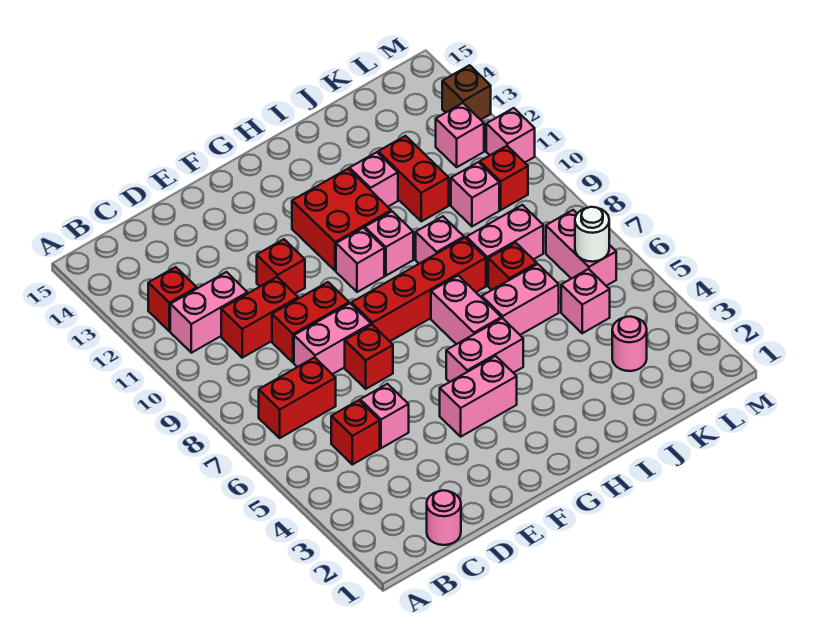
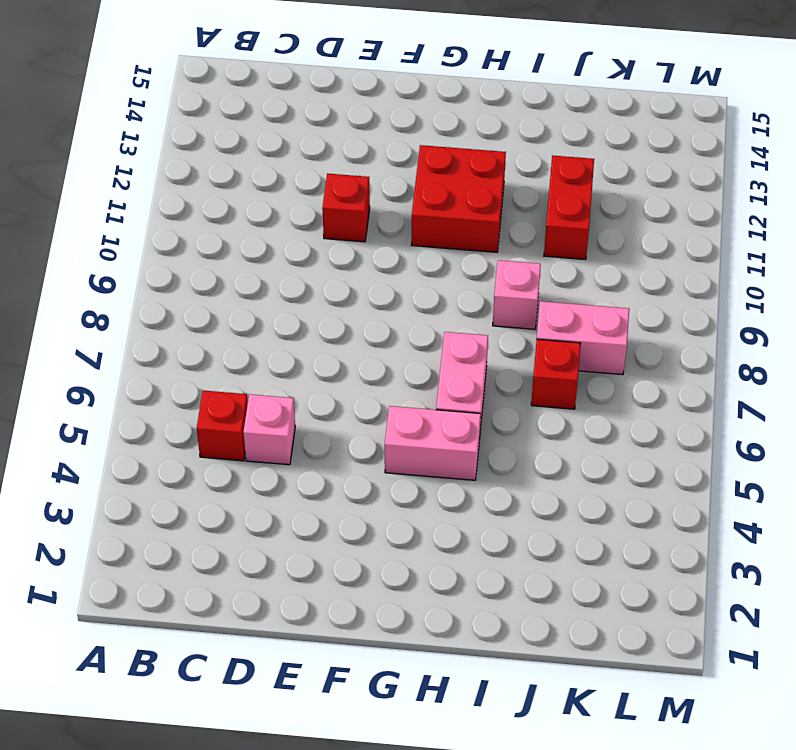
none -> red 1x2 brick [259,357,336,438]
none -> pink 1x2 brick [170,272,248,353]
none -> red 1x1 brick [148,267,197,331]
none -> pink 1x1 round brick [427,490,461,545]

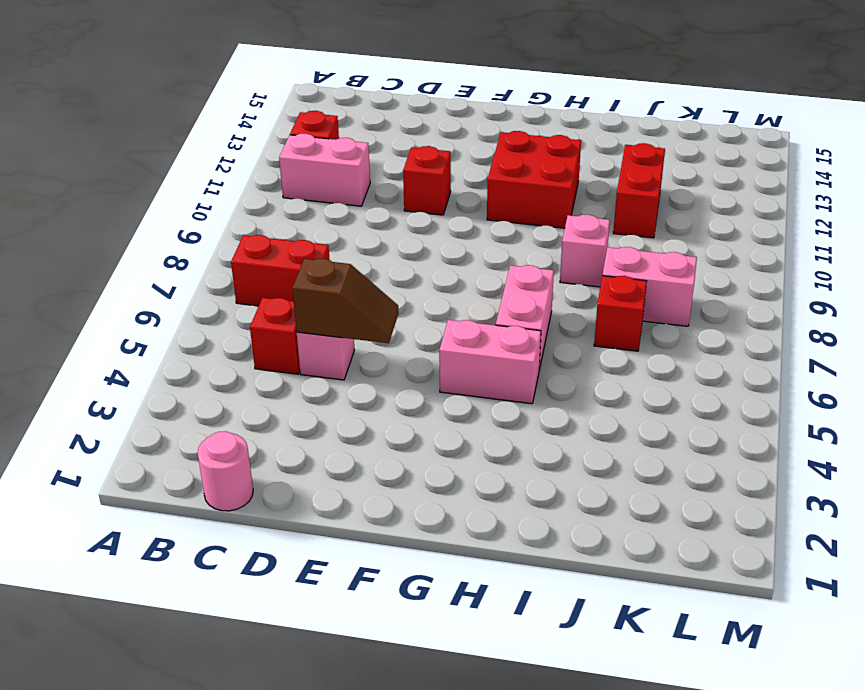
brown 1x2 slope [292,258,399,343] -> none
none -> red 1x2 brick [221,277,298,358]
none -> pink 1x2 brick [294,303,371,374]
none -> red 1x2 brick [272,282,349,363]
none -> red 1x1 brick [345,325,393,389]

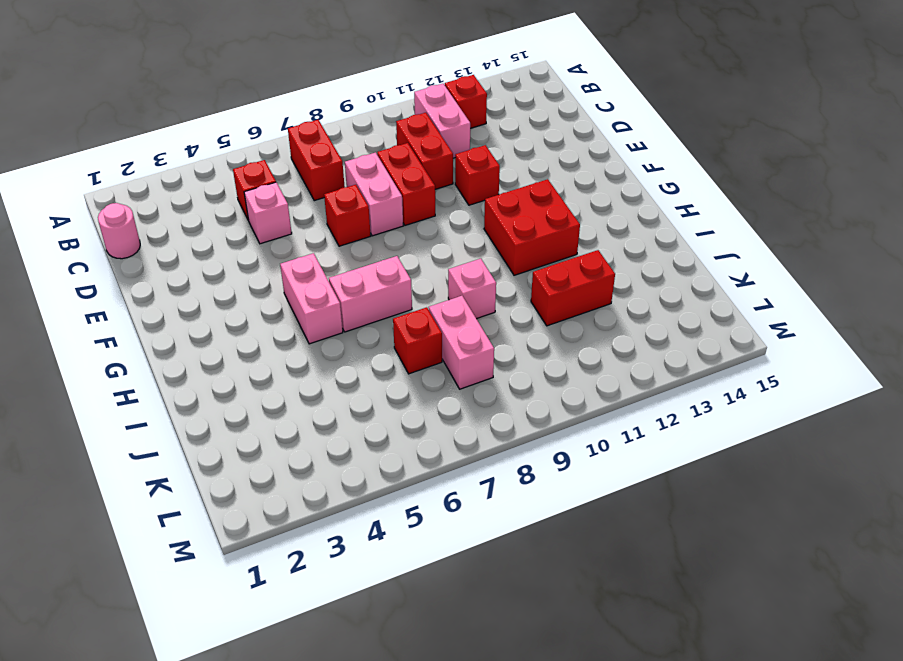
none -> pink 1x2 brick [440,356,517,437]
none -> red 1x4 brick [351,238,486,341]
none -> pink 1x1 brick [336,228,384,292]
none -> pink 1x1 brick [365,211,413,276]

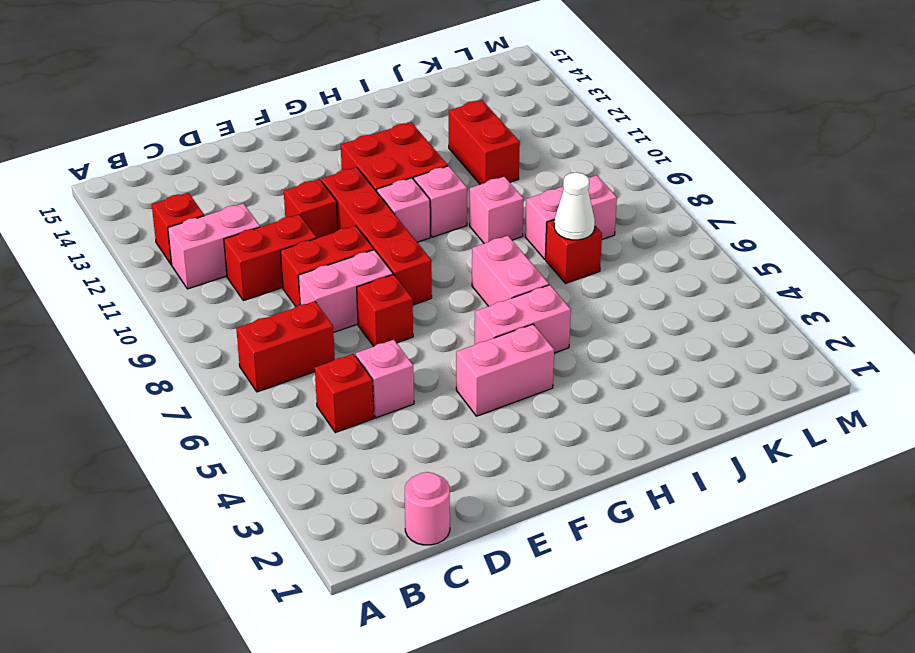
red 1x4 brick [321,167,432,305] -> red 1x4 brick turned to [351,238,486,341]
white 1x1 cone [554,173,595,240] -> none
none -> pink 1x2 brick [482,264,559,335]
none -> pink 1x1 brick [350,152,398,207]
none -> pink 1x1 round brick [612,316,647,371]
none -> pink 1x1 brick [561,269,610,333]

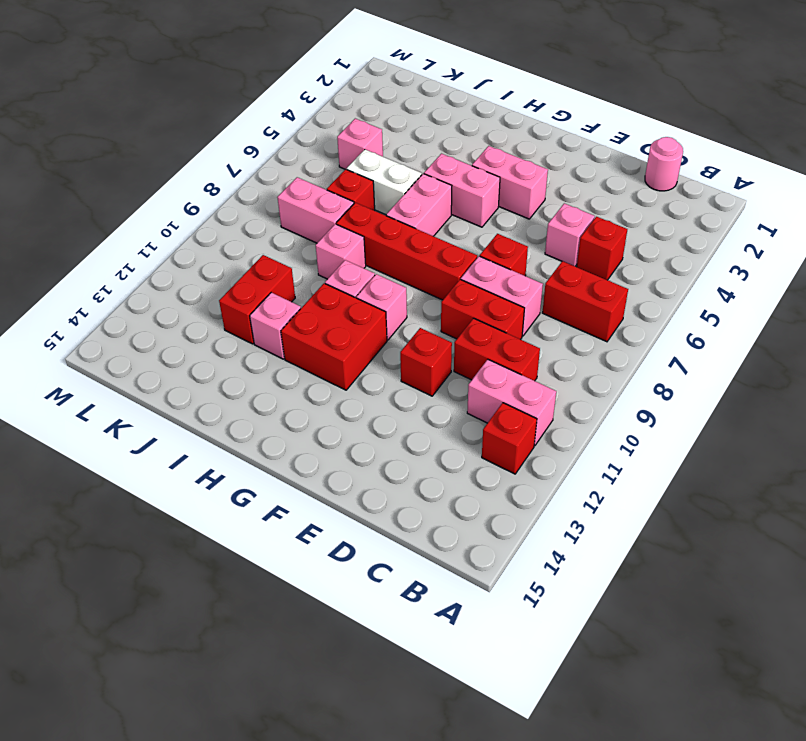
white 1x2 brick [347,150,422,215] -> pink 1x2 brick [482,264,559,335]
none -> pink 1x1 round brick [612,316,647,371]
none -> pink 1x1 brick [451,162,499,226]
none -> pink 1x2 brick [546,210,616,286]
none -> red 1x1 brick [480,146,528,210]

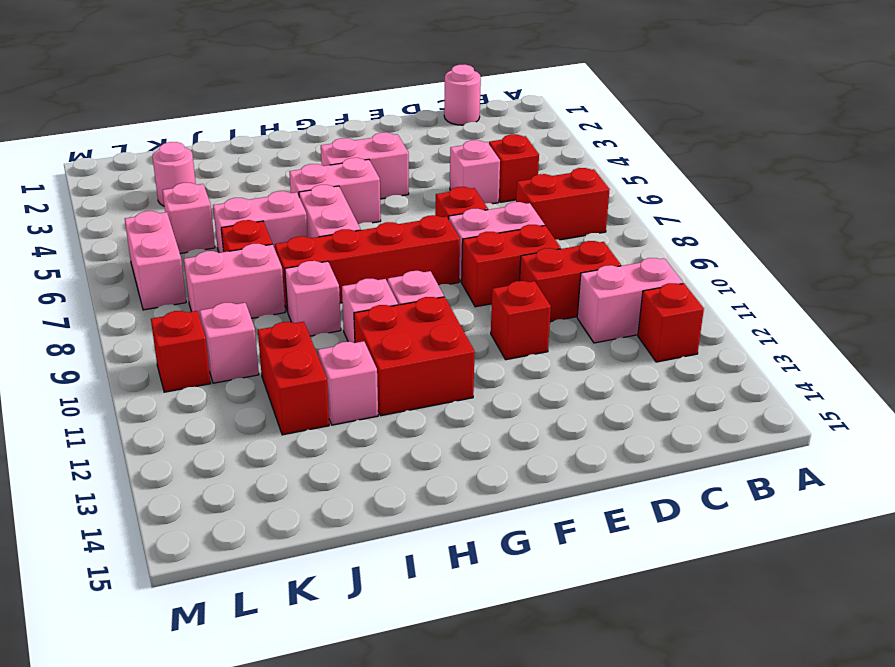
none -> pink 1x1 brick [436,103,484,167]
none -> pink 1x1 brick [486,108,535,162]
none -> brown 1x1 brick [442,65,491,120]
none -> white 1x1 round brick [575,207,609,262]

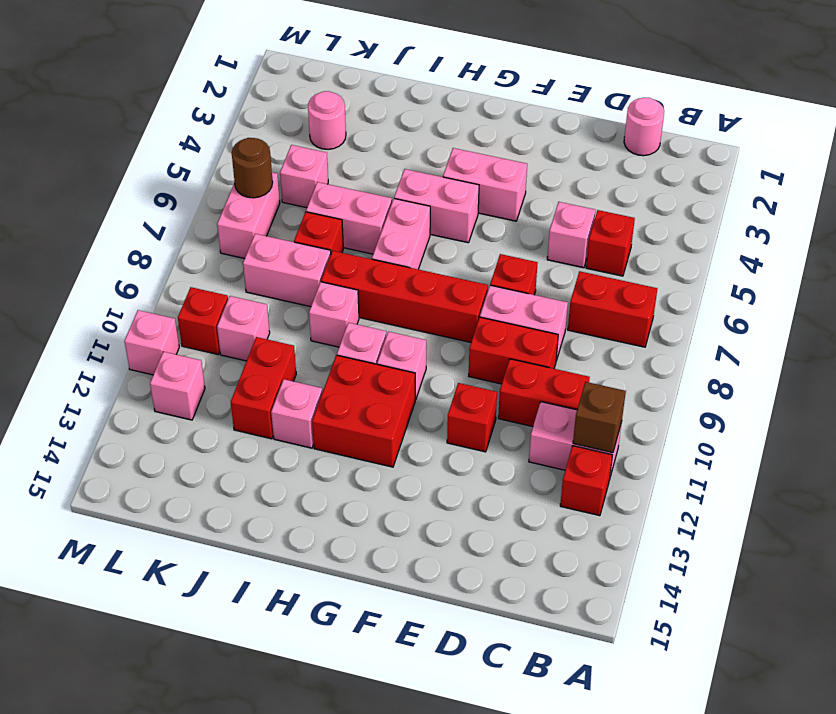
brown 1x1 brick [573,382,626,453] -> brown 1x1 brick moved to [442,65,491,120]
brown 1x1 round brick [232,138,273,198] -> white 1x1 round brick [575,207,609,262]

